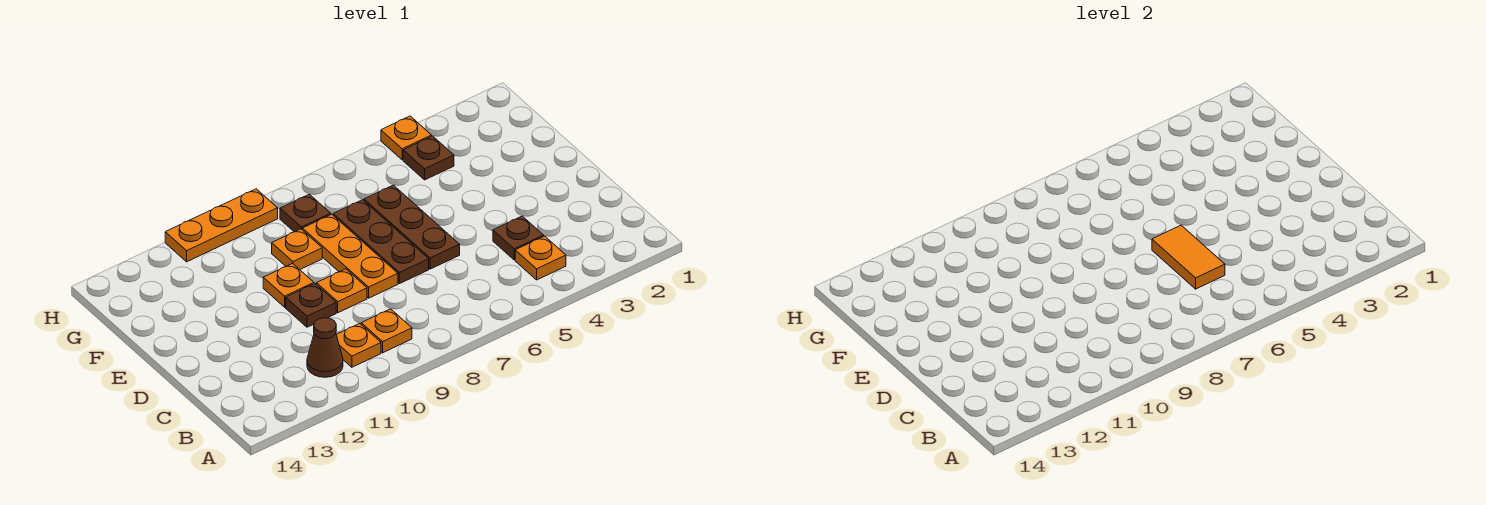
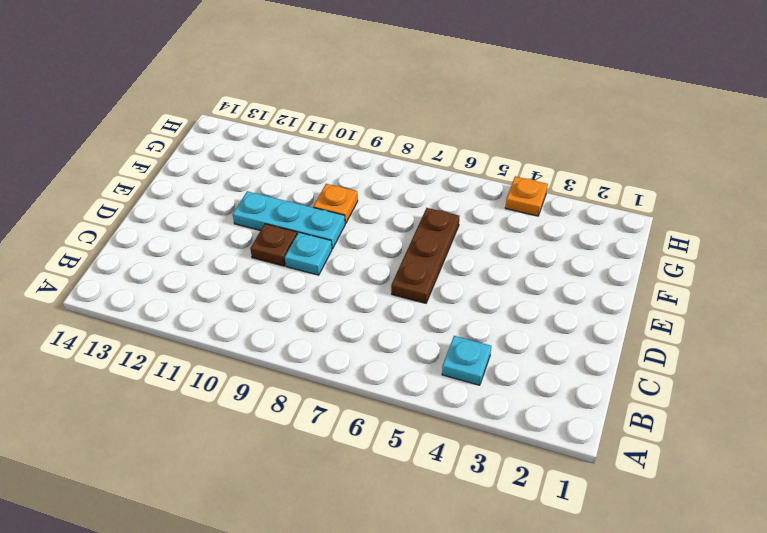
cyan 1x1 plate [442,336,491,385] -> orange 1x1 plate [515,236,566,280]
cyan 1x1 plate [285,232,332,275] -> orange 1x1 plate [316,269,367,313]
cyan 1x3 plate [233,191,345,249] -> orange 1x1 plate [263,264,314,307]
none -> orange 1x1 plate [361,309,412,353]
none -> orange 1x1 plate [336,323,381,367]
none -> brown 1x1 cone [307,318,343,377]

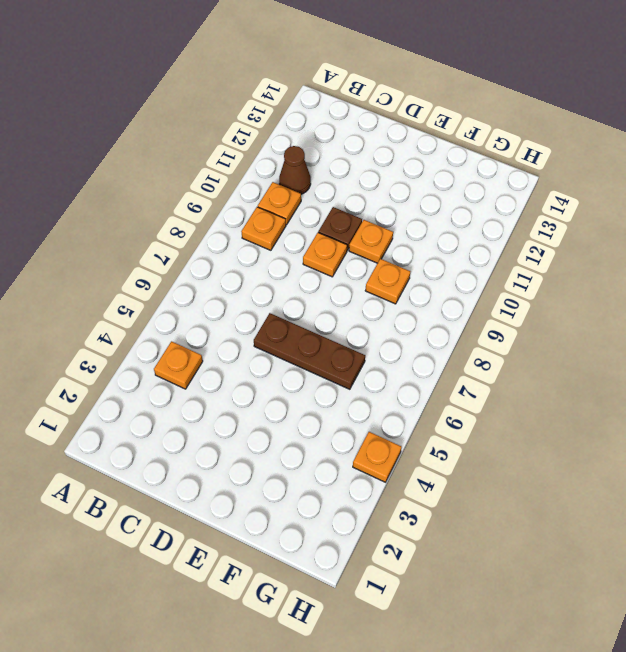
none -> brown 1x1 plate [493,216,544,260]
none -> brown 1x3 plate [333,200,429,284]
none -> orange 1x3 plate [302,214,398,298]

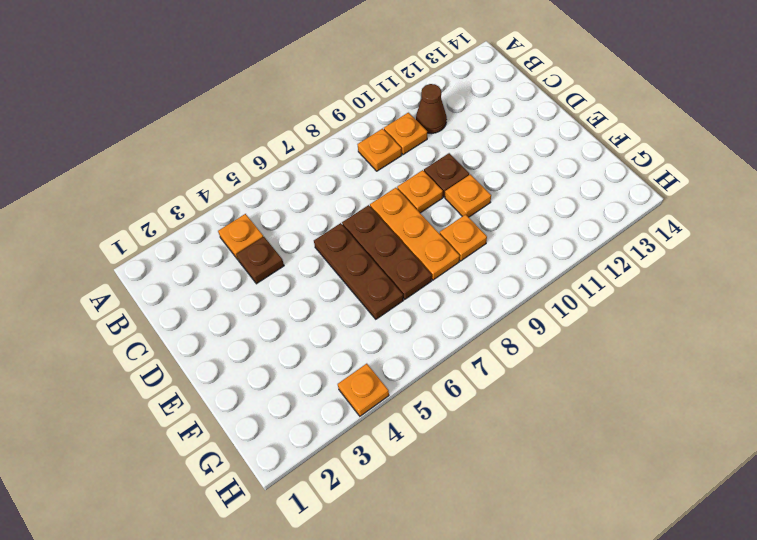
none -> brown 1x1 plate [403,136,454,180]
none -> brown 1x1 plate [280,194,331,232]
none -> orange 1x3 plate [165,189,278,262]

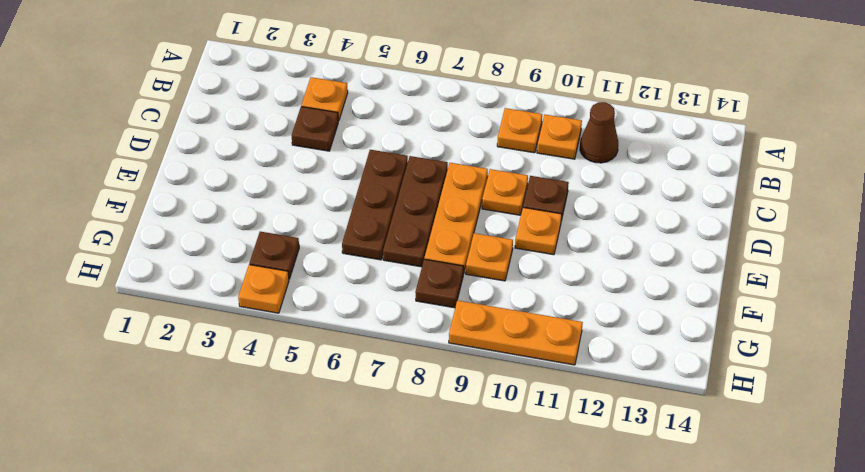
none -> orange 1x2 tile [1152,225,1225,289]

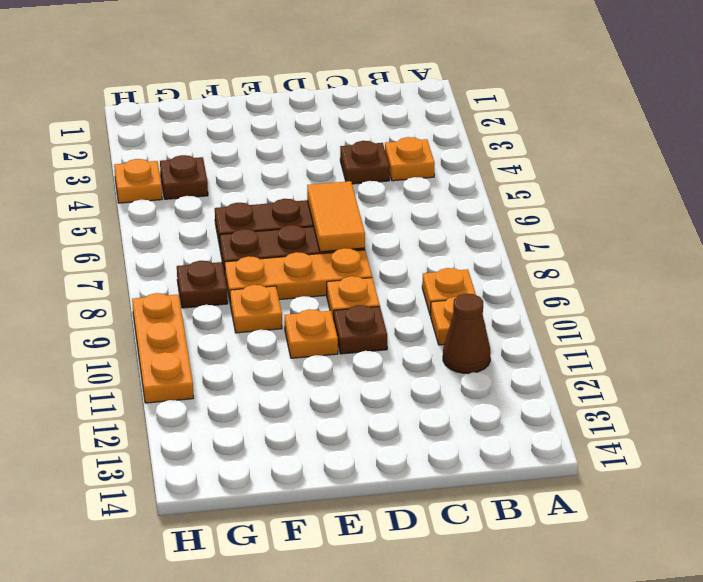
orange 1x2 tile [307,181,365,252] -> orange 1x2 tile turned to [1152,225,1225,289]

